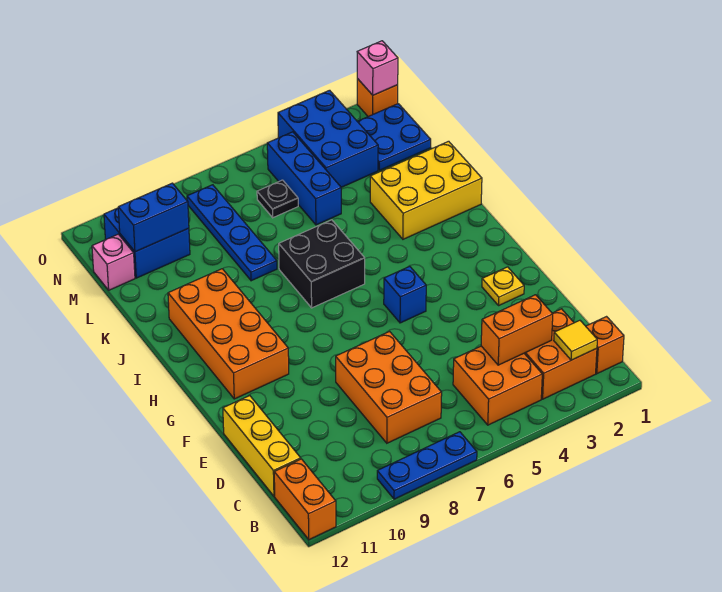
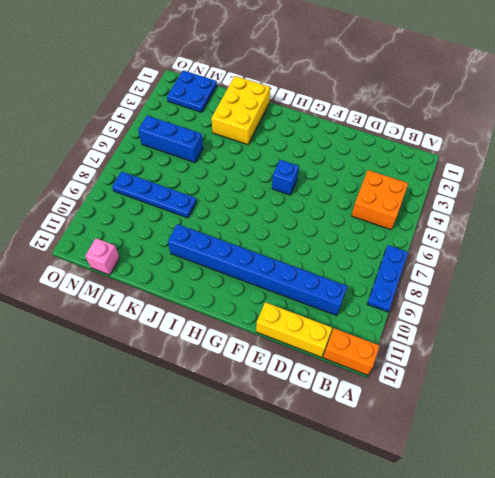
blue 1x8 brick [168,224,347,316] -> orange 2x4 brick [168,269,289,399]
none -> orange 1x1 brick [586,317,624,374]
none -> orange 2x2 brick [524,309,597,399]
none -> orange 2x3 brick [336,332,442,443]

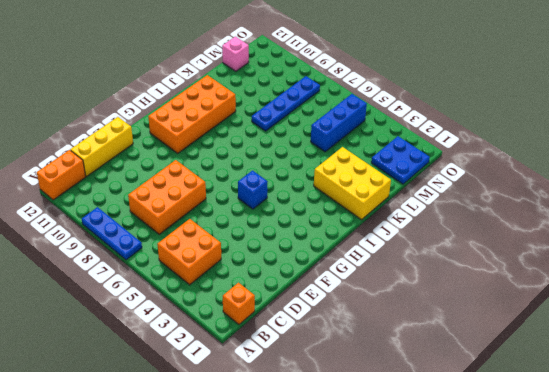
none -> orange 2x2 brick [524,309,597,399]
none -> yellow 1x1 plate [482,267,524,305]
none -> black 2x2 brick [279,220,365,308]

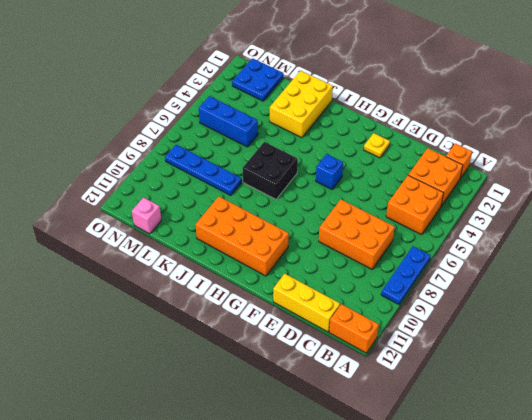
none -> blue 2x3 brick [278,90,378,187]
none -> black 1x1 plate [257,180,298,218]
none -> blue 2x2 brick [104,208,190,278]

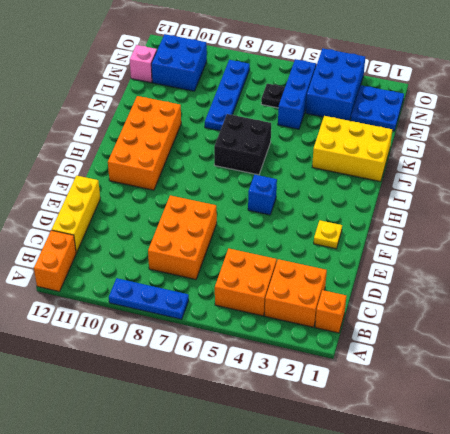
none -> orange 1x1 brick [357,79,398,116]
none -> yellow 1x1 tile [554,320,597,360]
none -> orange 1x2 brick [481,295,553,365]

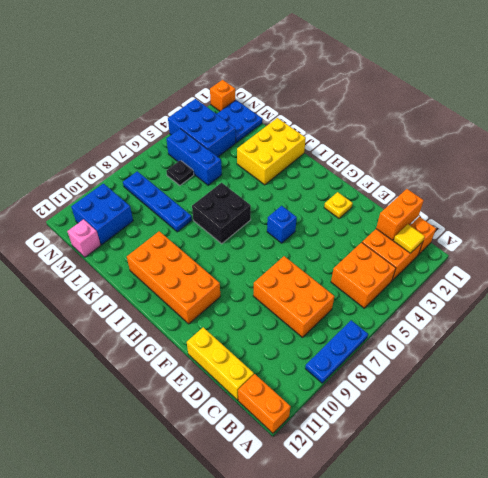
orange 1x2 brick [376,189,424,240] -> orange 1x2 brick moved to [481,295,553,365]
none -> blue 1x2 brick [118,183,189,252]
none -> pink 1x1 brick [357,41,398,95]

